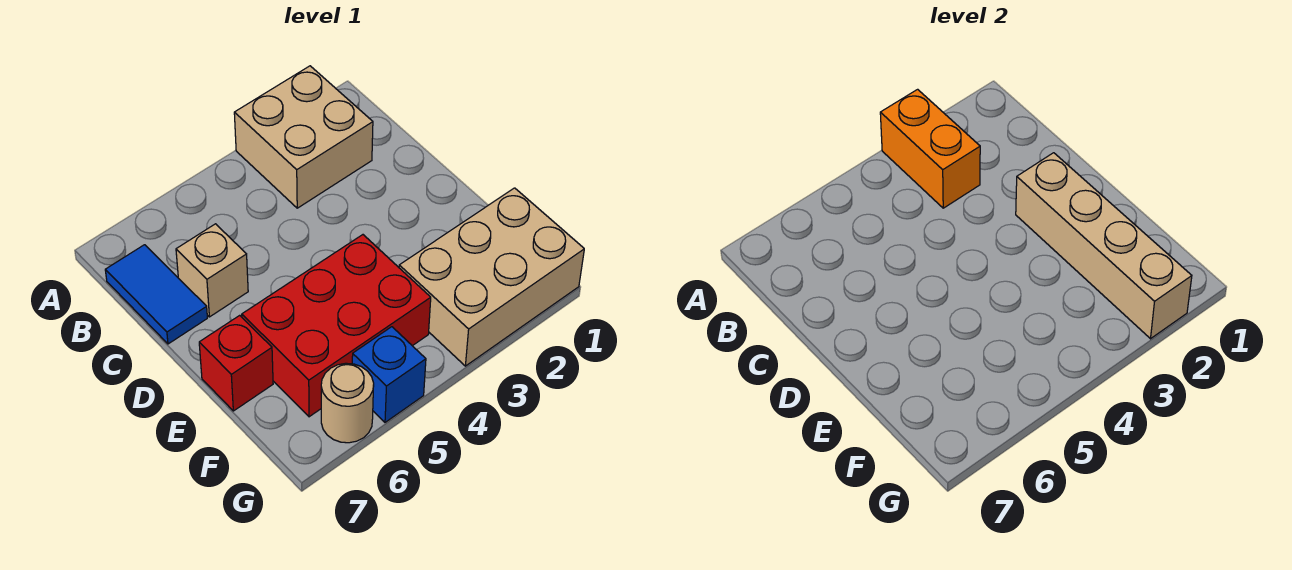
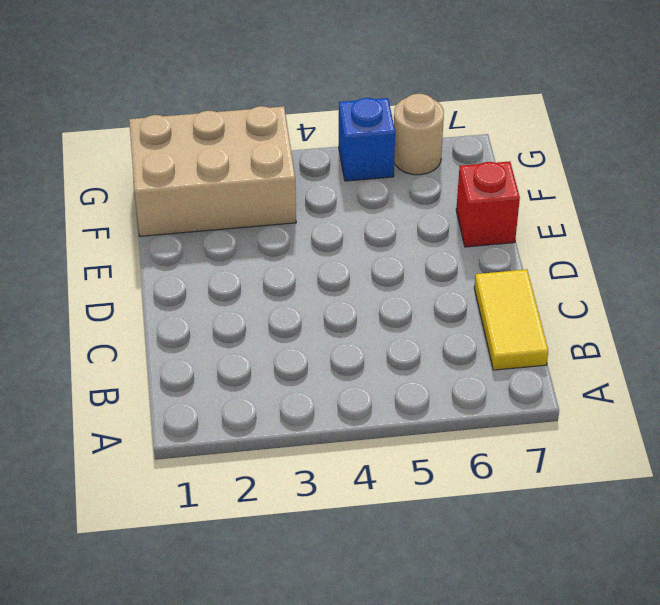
yellow 1x2 tile [474,270,548,370] -> blue 1x2 tile [105,245,207,344]
none -> tan 2x2 brick [234,66,373,208]
none -> tan 1x1 brick [176,224,248,317]

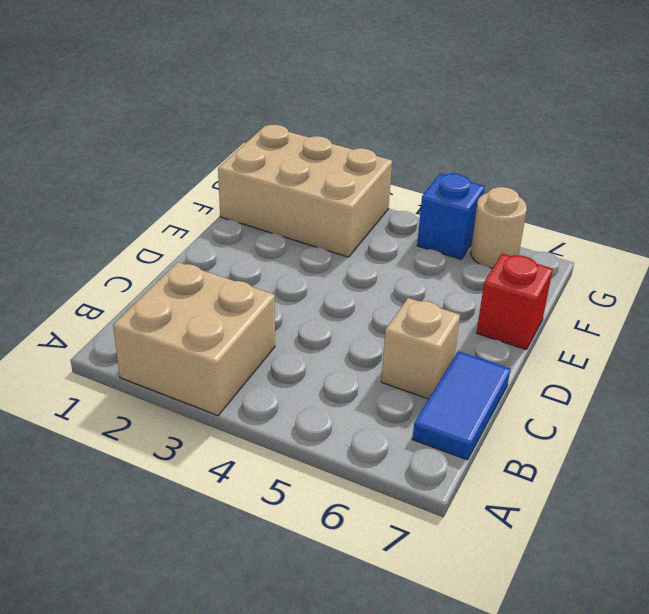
none -> red 2x3 brick [242,235,431,417]
none -> orange 1x2 brick [880,89,980,208]

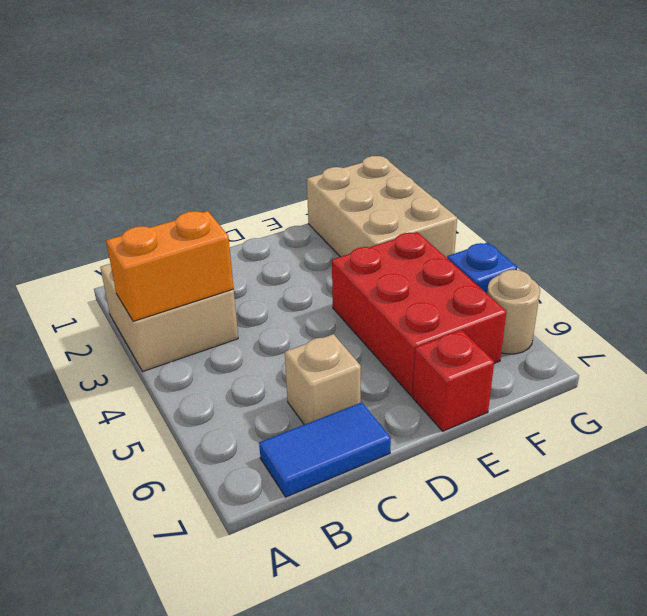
none -> tan 1x4 brick [1016,153,1192,339]

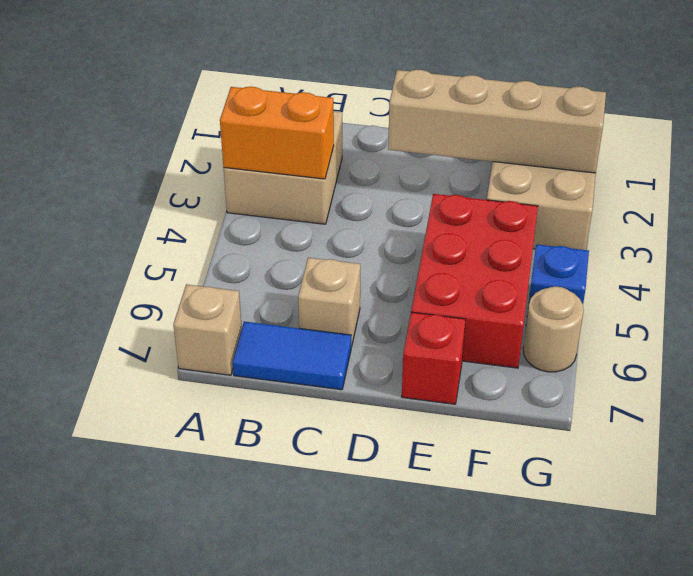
tan 1x1 brick [173,284,242,375] -> none

